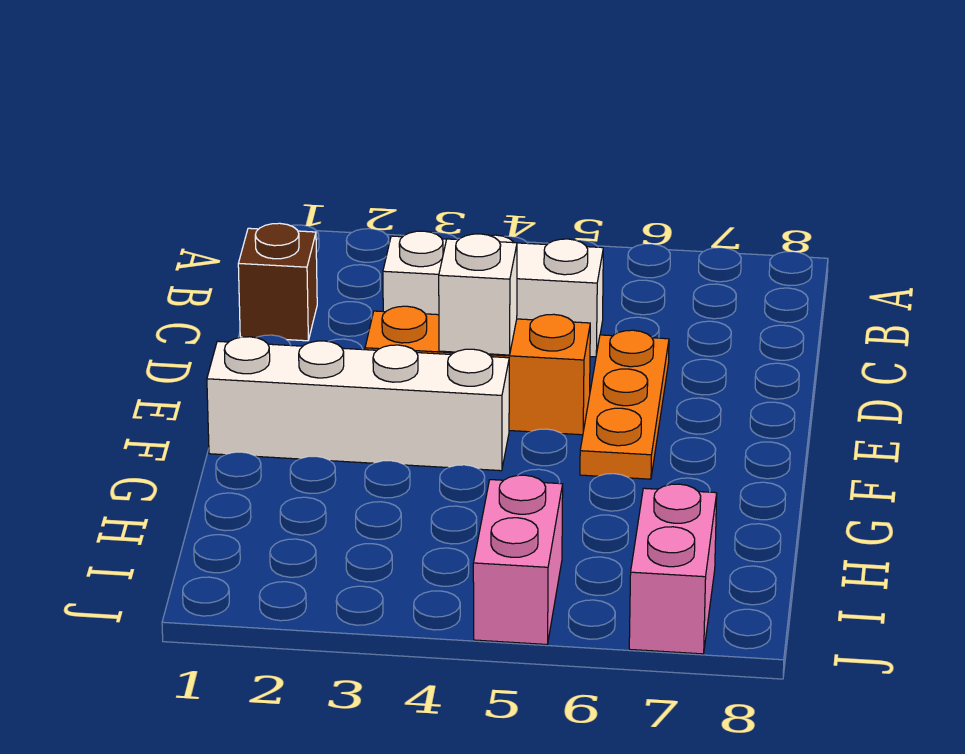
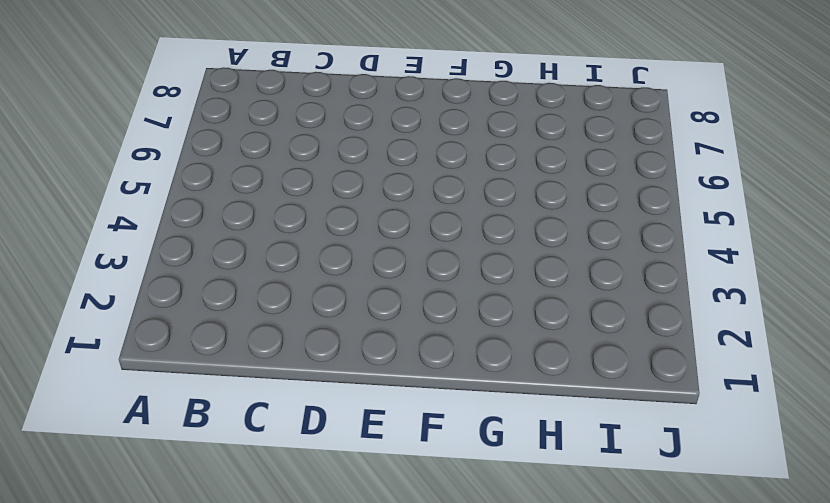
none -> brown 1x1 brick [238,223,317,341]
none -> white 1x3 brick [383,231,603,357]

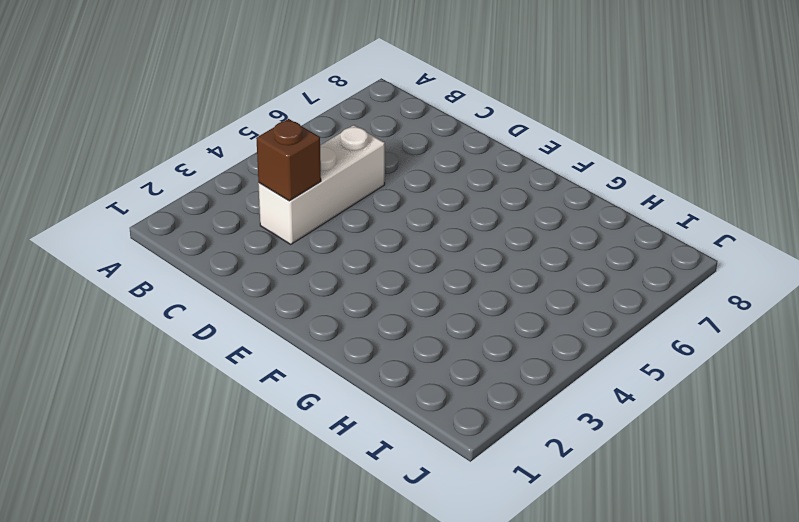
brown 1x1 brick [256,119,321,201] -> brown 1x1 brick moved to [238,223,317,341]
none -> orange 1x3 plate [580,330,669,479]
none -> orange 1x3 brick [365,306,590,435]

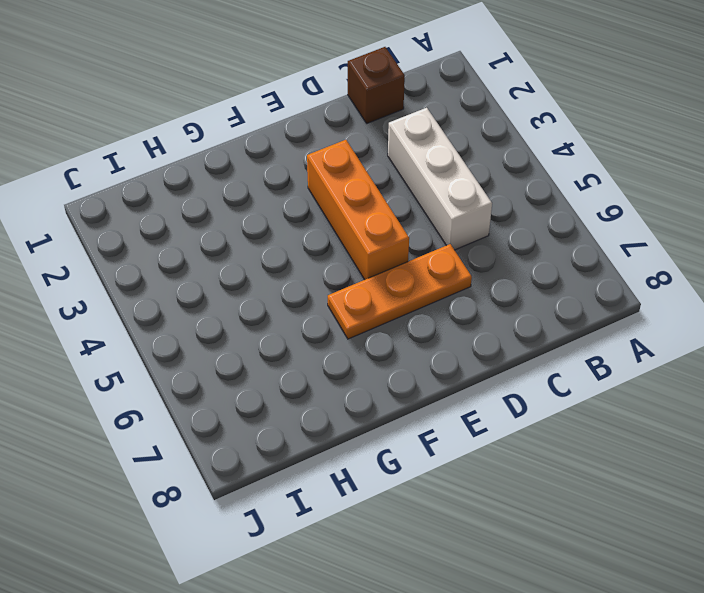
none -> white 1x4 brick [207,337,509,471]
none -> pink 1x2 brick [473,475,563,644]

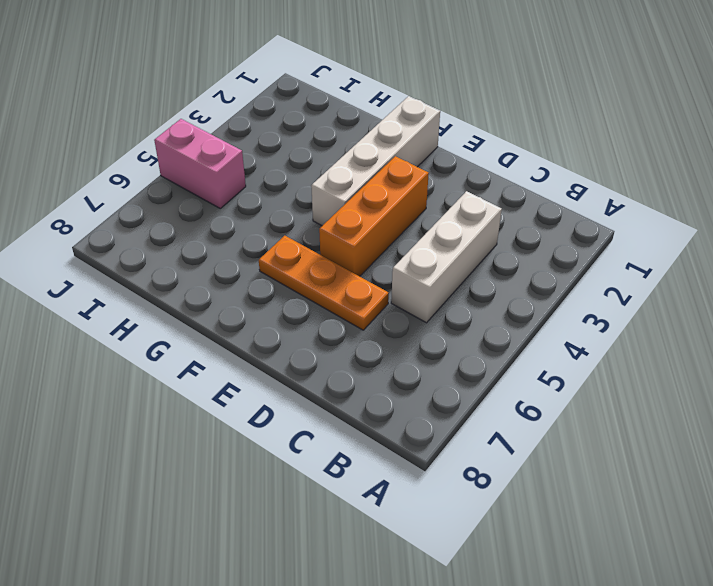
none -> brown 1x1 brick [238,223,317,341]
none -> pink 1x2 brick [629,484,717,654]

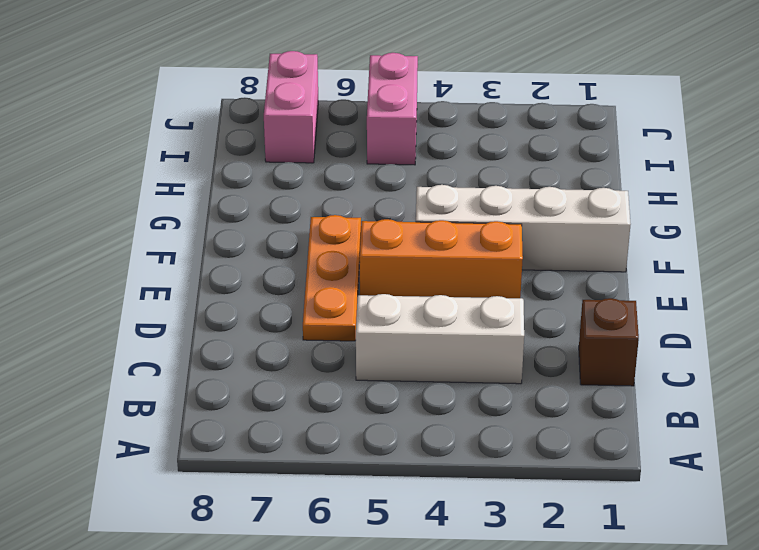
none -> white 1x1 brick [439,234,517,355]

